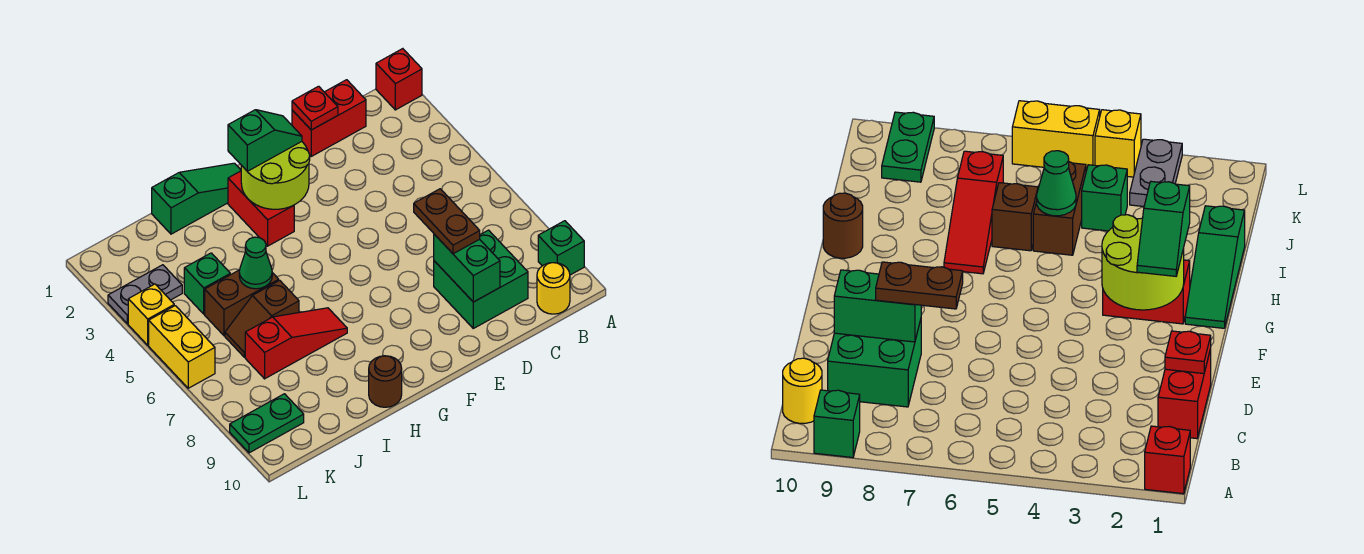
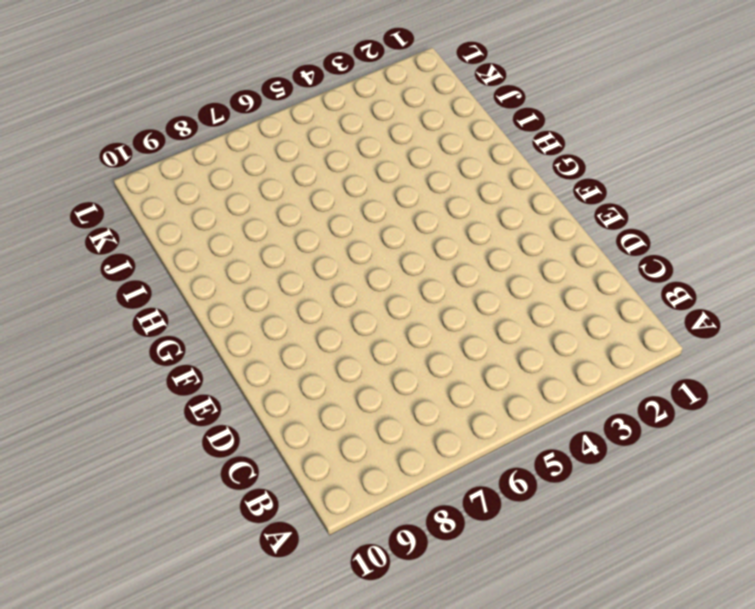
none -> red 1x1 brick [376,49,422,110]
none -> green 1x1 brick [538,221,584,275]
none -> yellow 1x1 round brick [537,263,570,314]

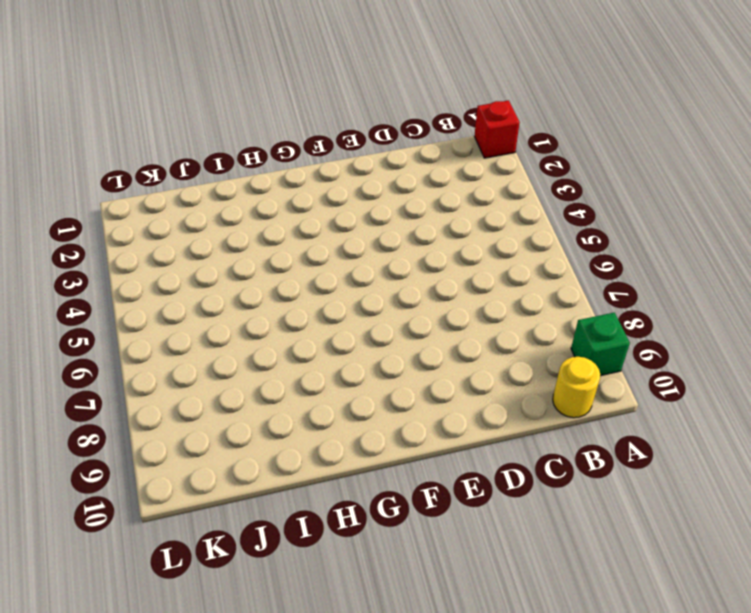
none -> red 1x2 brick [292,80,366,156]
none -> green 2x2 brick [434,230,528,328]
none -> green 1x3 slope [152,163,241,234]

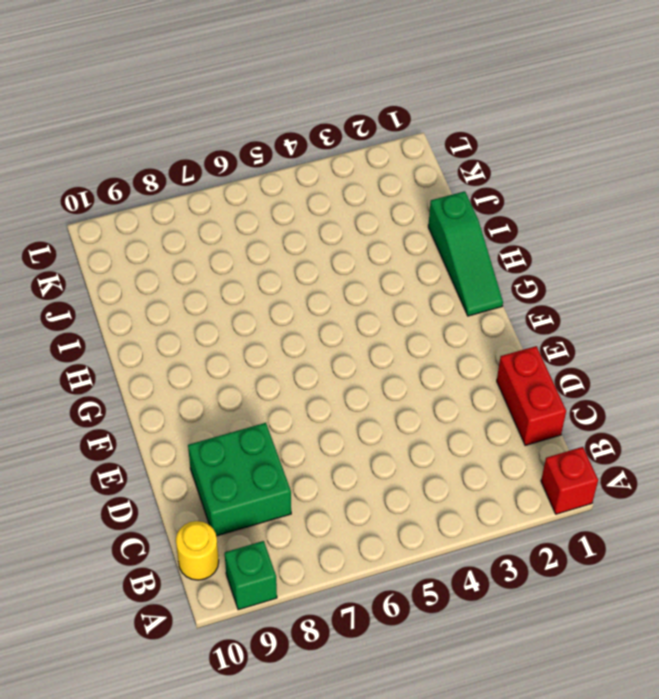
none -> red 1x2 brick [228,171,294,246]
none -> red 1x3 slope [245,308,347,379]
none -> brown 1x1 round brick [369,356,402,407]

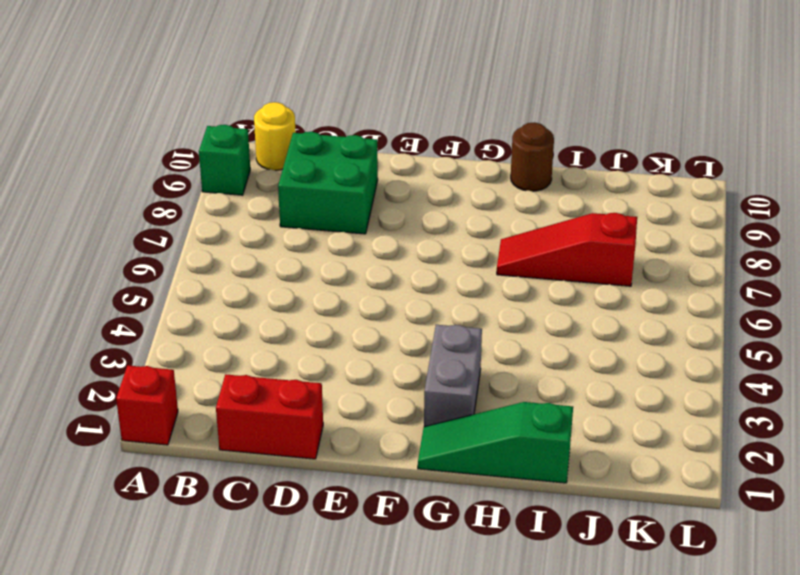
grey 1x2 brick [424,325,482,427] -> red 1x2 brick [228,171,294,246]
none -> brown 1x2 brick [205,270,279,336]
none -> brown 1x2 slope [225,280,299,357]
none -> green 1x1 brick [184,253,230,314]

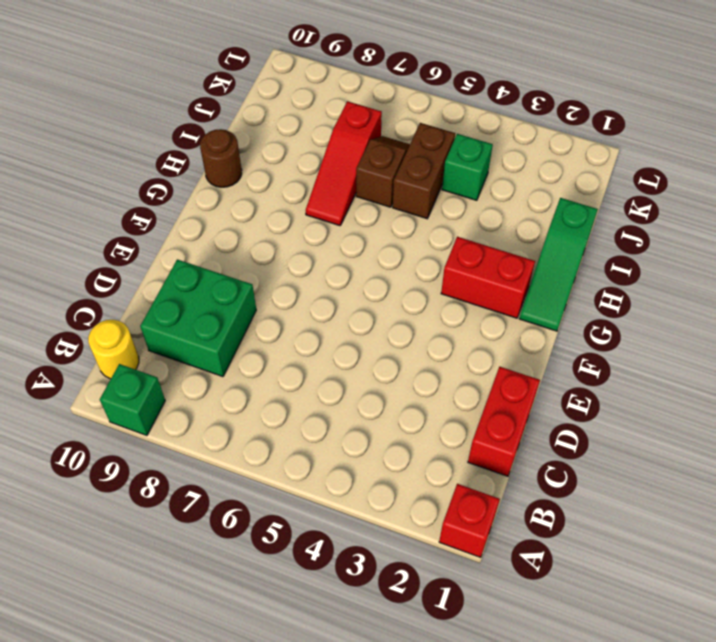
none -> grey 1x2 plate [108,265,182,324]
none -> green 1x2 plate [230,394,304,453]
none -> yellow 1x1 brick [128,284,174,345]

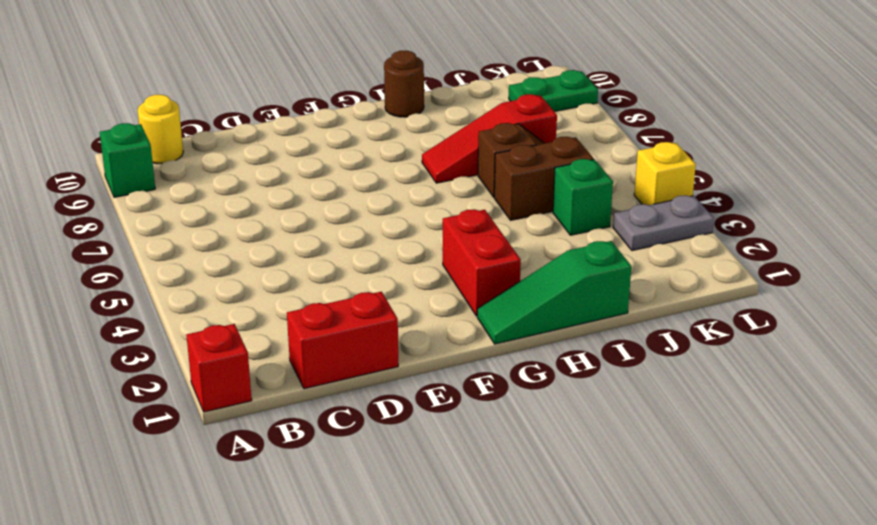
none -> green 2x2 brick [434,230,528,328]
none -> yellow 1x2 brick [149,306,215,388]
none -> red 1x1 plate [292,86,338,130]

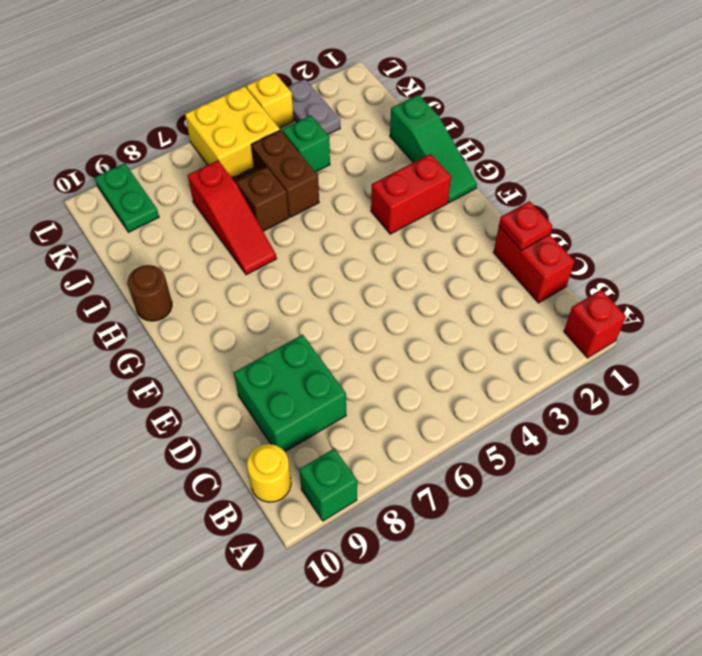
yellow 2x2 brick [185,86,280,178] -> yellow 1x2 brick [149,306,215,388]
none -> green 1x2 brick [434,234,500,302]
none -> lime 2x2 round brick [241,142,310,209]
none -> green 1x1 cone [239,237,272,289]

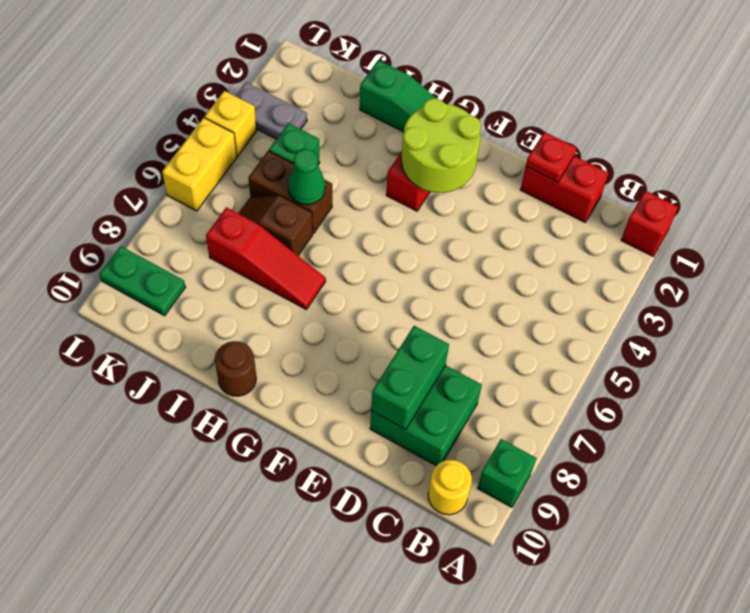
none -> brown 1x2 plate [414,189,480,254]
none -> green 1x2 slope [228,110,302,171]

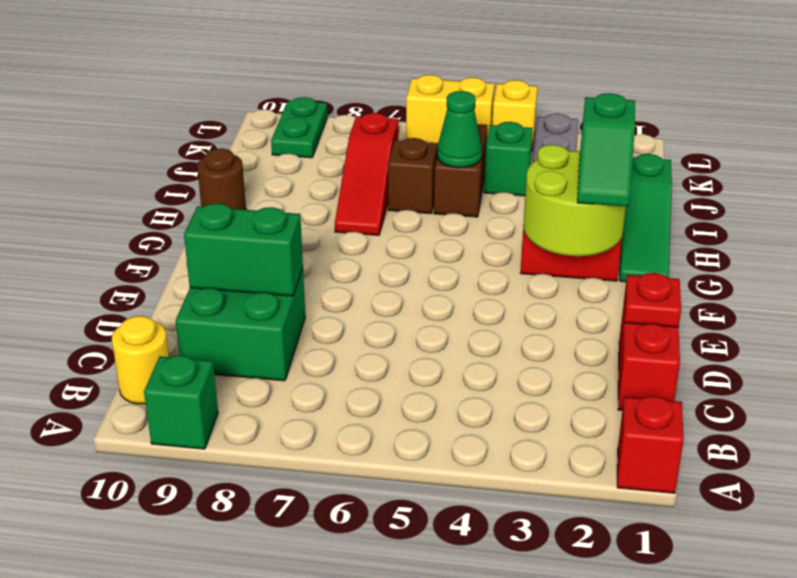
none -> brown 1x2 plate [414,189,480,254]

